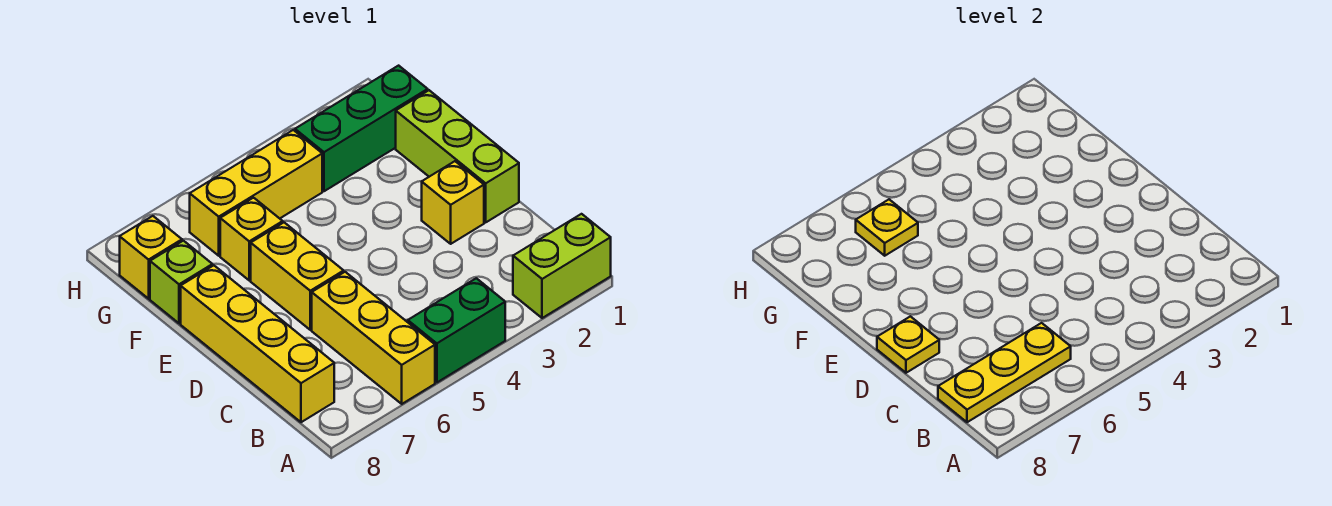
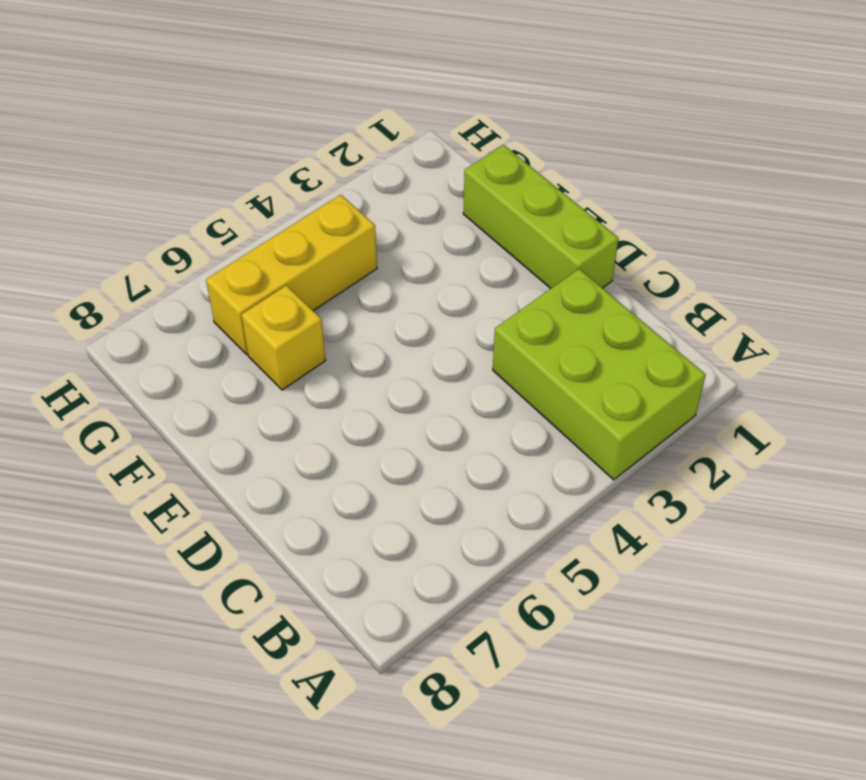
lime 2x3 brick [493,269,706,480] -> lime 1x2 brick [513,214,611,318]
none -> green 1x2 brick [408,278,505,383]
none -> yellow 1x3 brick [312,272,435,404]
none -> yellow 1x4 brick [181,265,334,422]

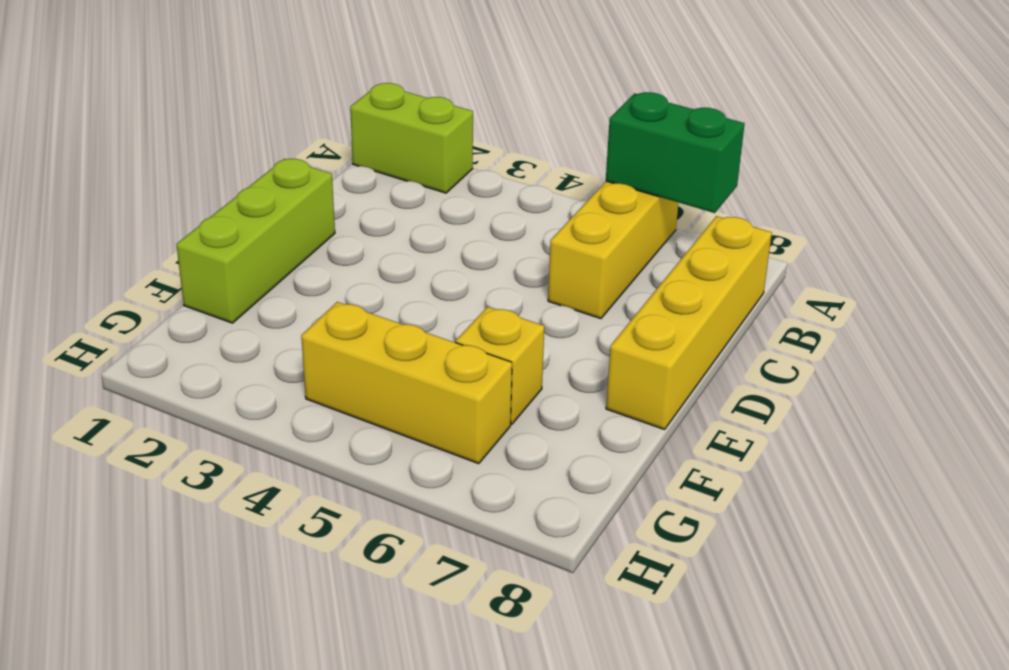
green 1x2 brick [606,92,745,213] -> green 1x2 brick moved to [408,278,505,383]
none -> yellow 1x1 brick [422,161,484,244]
none -> yellow 1x2 brick [251,223,344,330]
none -> lime 1x1 brick [150,241,212,323]

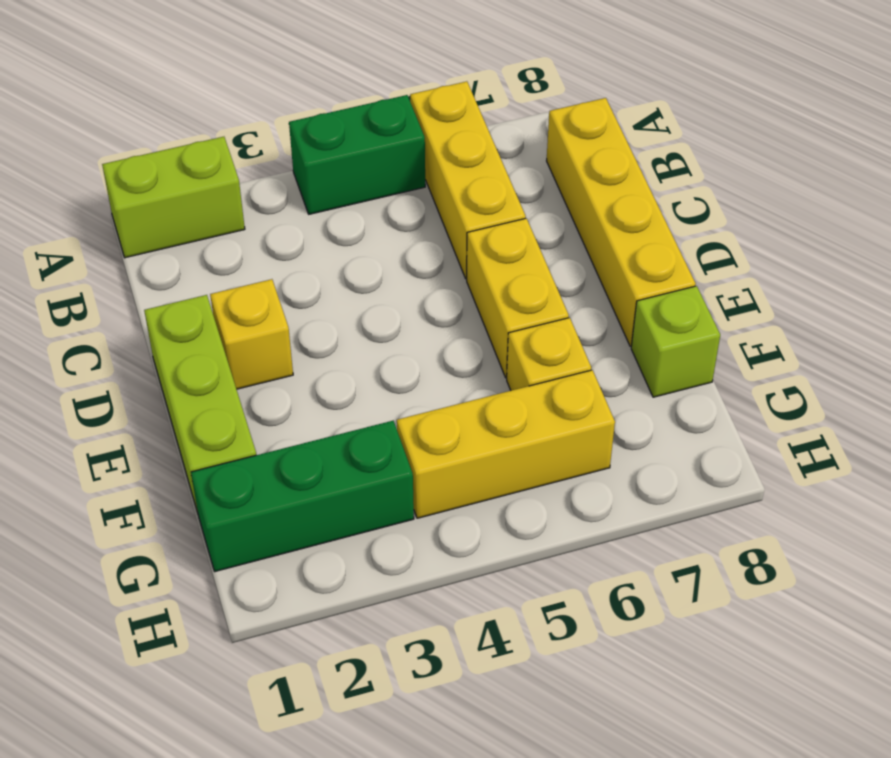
none -> yellow 1x1 brick [120,216,182,299]
none -> yellow 1x3 plate [938,323,1071,422]
none -> yellow 1x1 plate [877,316,939,373]

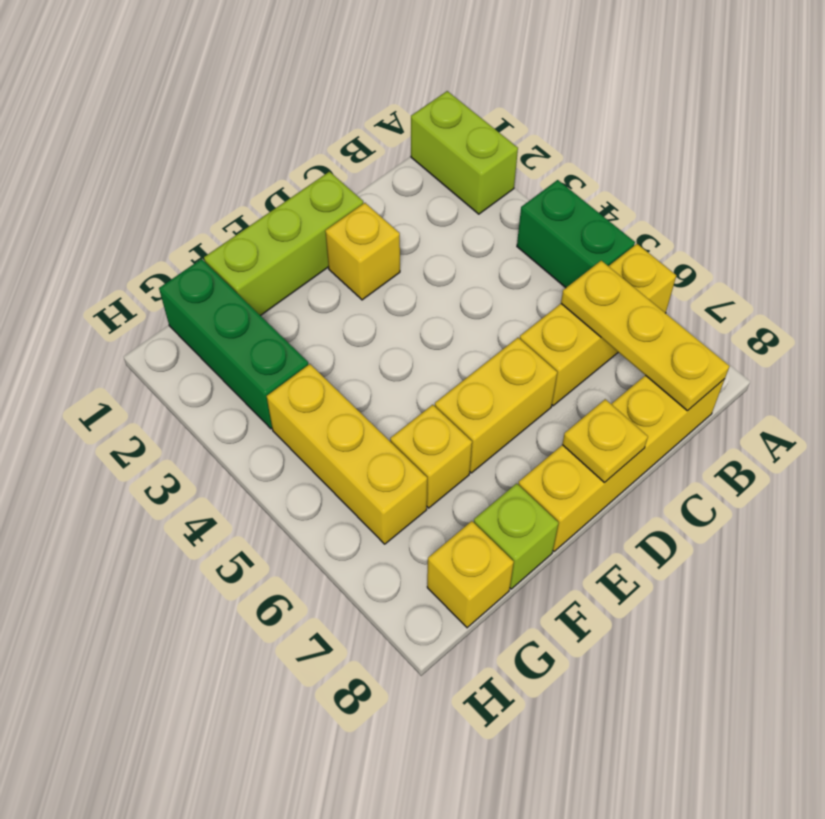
none -> yellow 1x1 plate [856,199,918,256]

